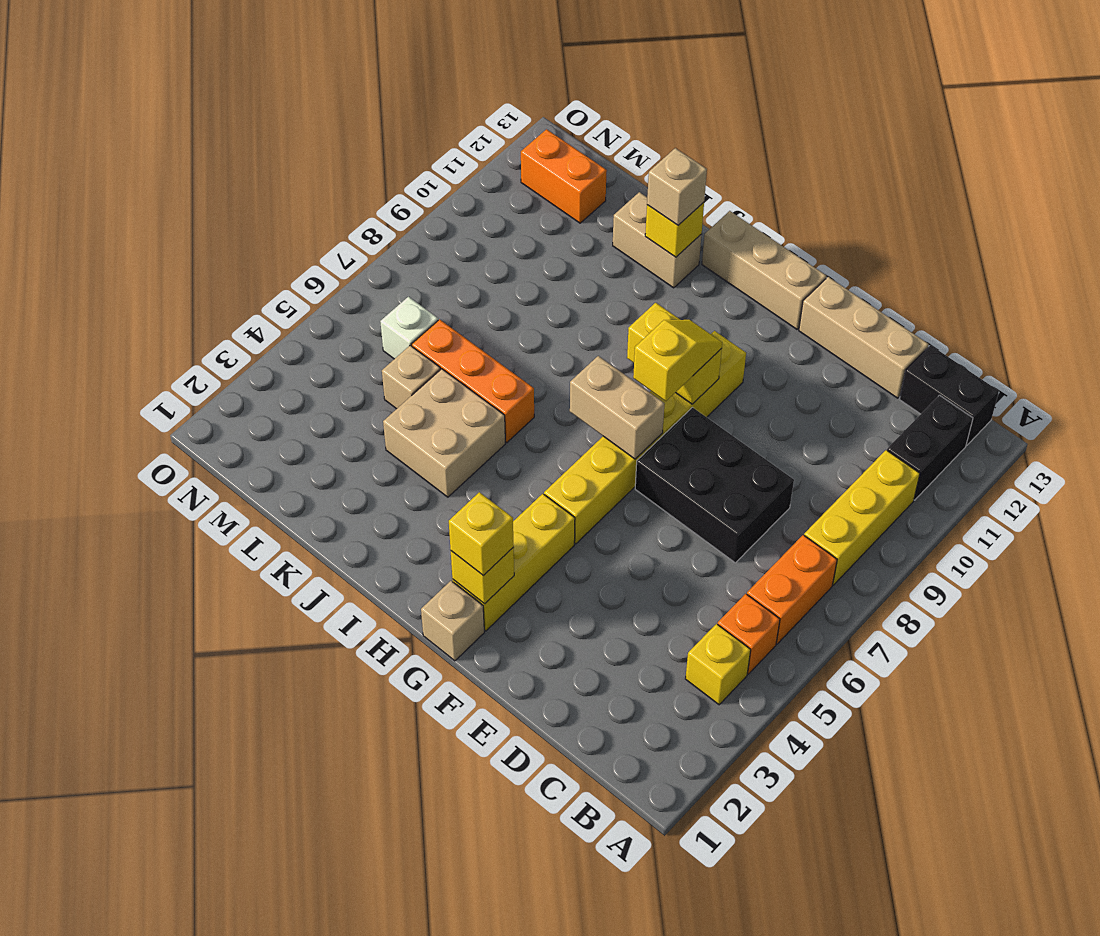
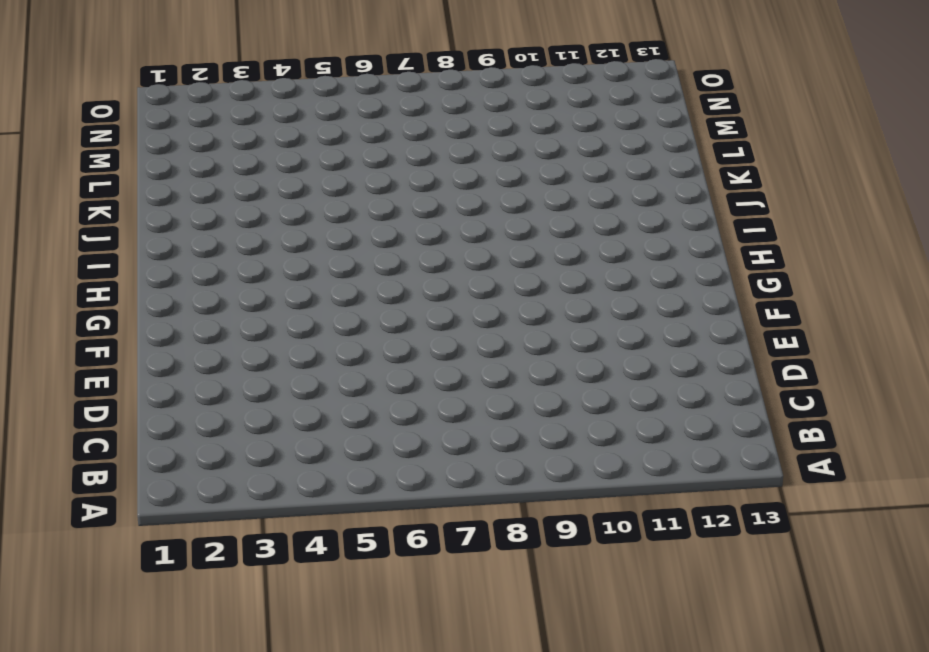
none -> yellow 1x1 brick [685,624,751,705]
none -> orange 1x1 brick [718,594,780,674]
none -> orange 1x2 brick [747,535,837,644]

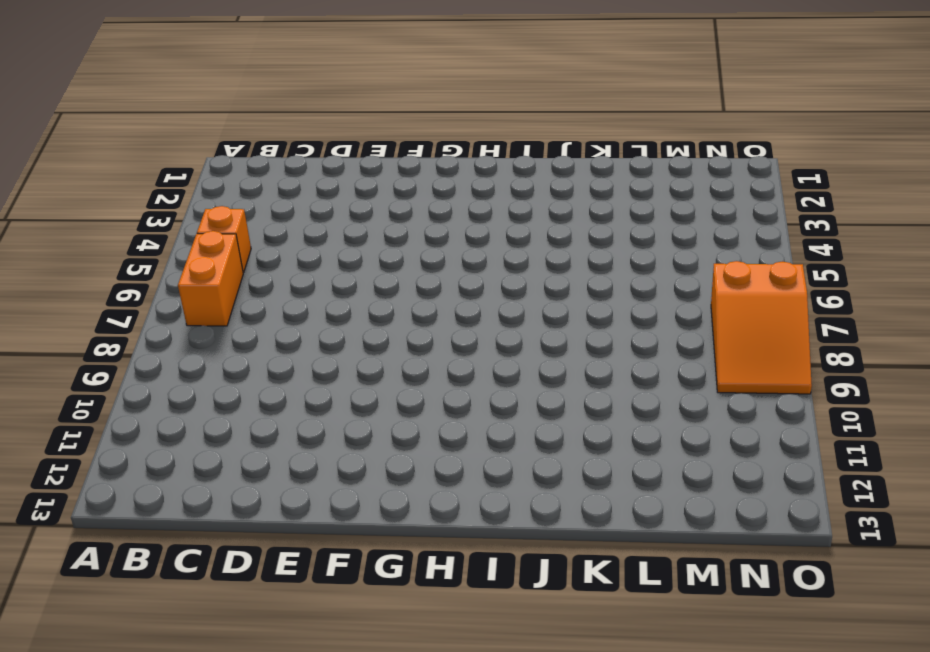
orange 2x3 slope [711,261,812,394] -> none
none -> yellow 1x1 brick [685,624,751,705]
none -> yellow 1x3 brick [804,450,920,585]
none -> black 1x2 brick [887,395,973,500]

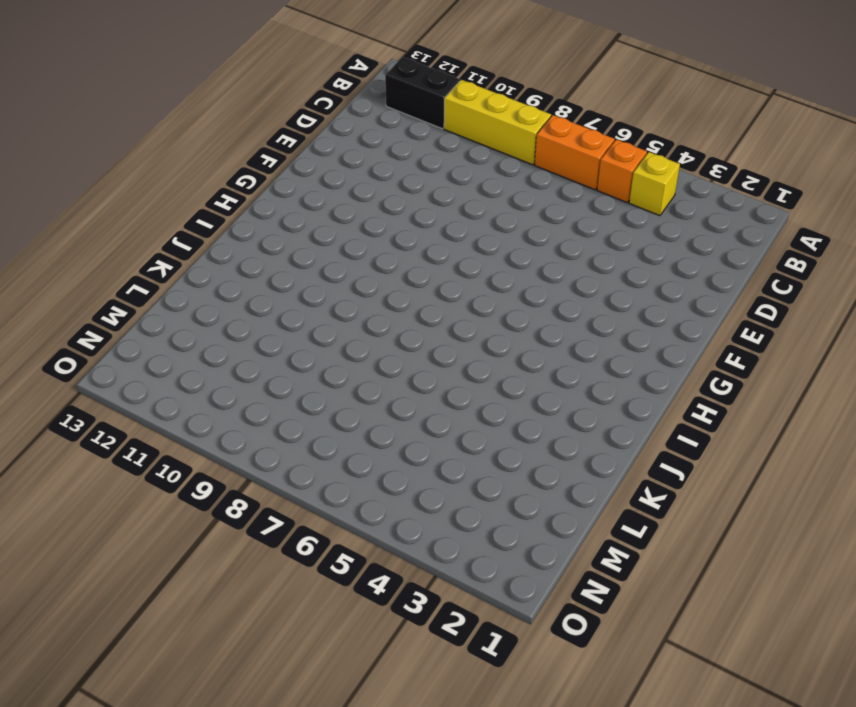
none -> black 1x2 brick [899,345,999,445]
none -> black 2x3 brick [635,407,794,563]
none -> tan 1x3 brick [799,277,929,398]

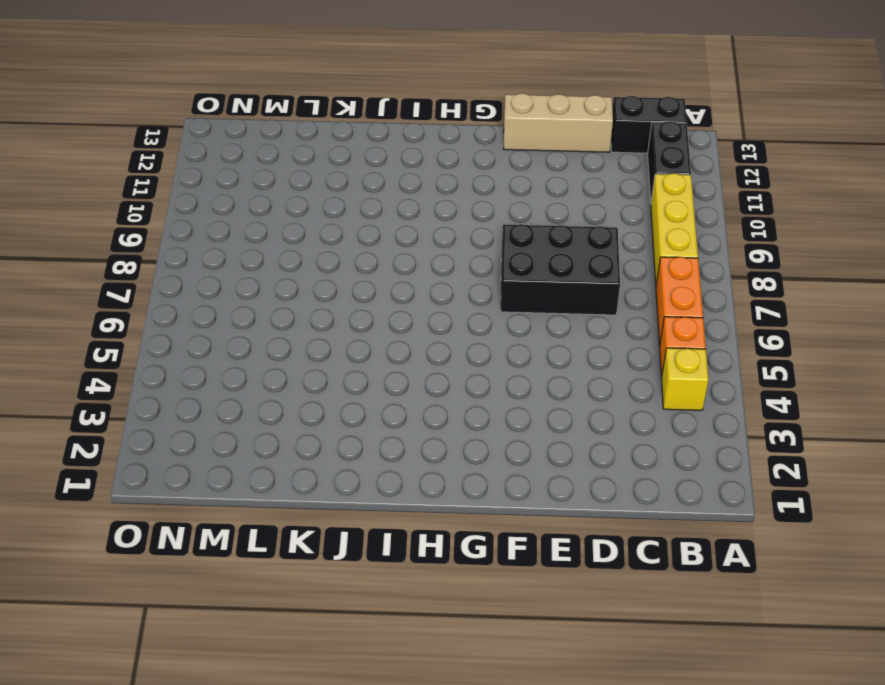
none -> tan 1x1 brick [421,581,484,661]
none -> yellow 1x3 brick [452,494,575,631]
none -> yellow 1x6 brick [544,331,746,544]

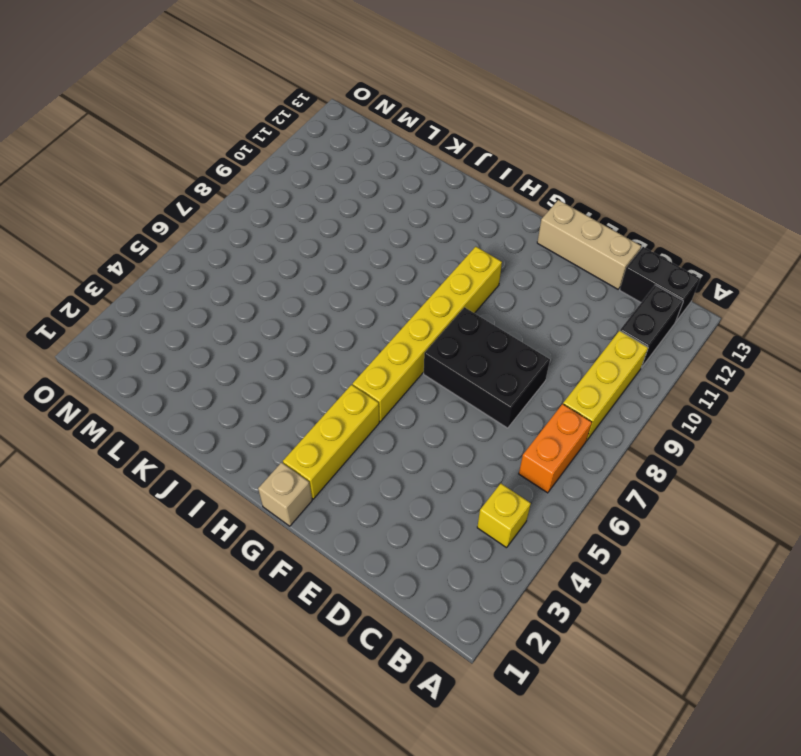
none -> orange 1x1 brick [718,594,780,674]
none -> tan 1x3 brick [702,211,826,329]
none -> tan 2x2 brick [383,369,505,497]

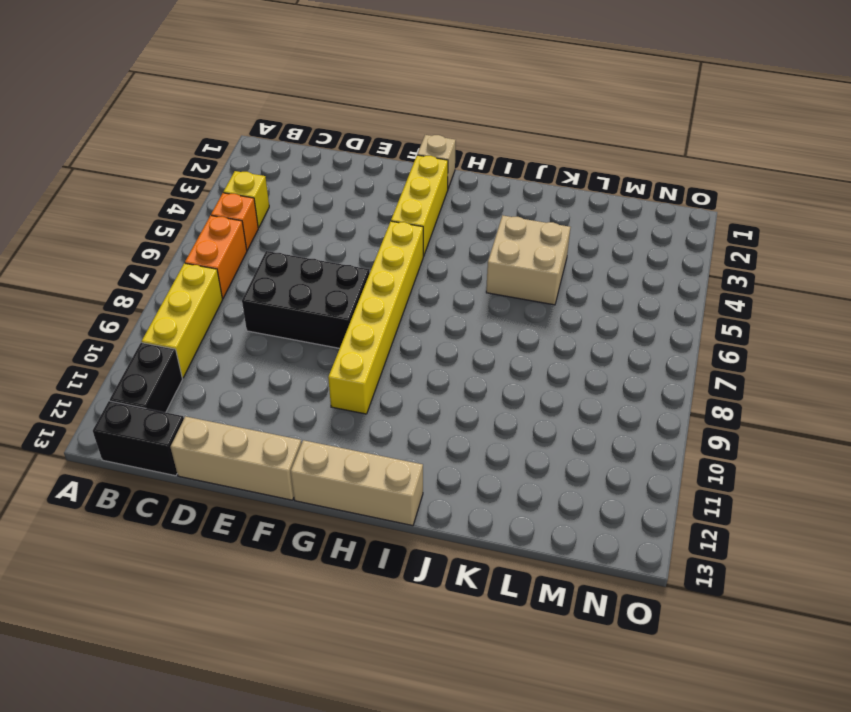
none -> orange 1x3 brick [412,319,534,443]
none -> tan 1x2 brick [613,192,702,288]
none -> tan 1x1 brick [382,345,440,409]

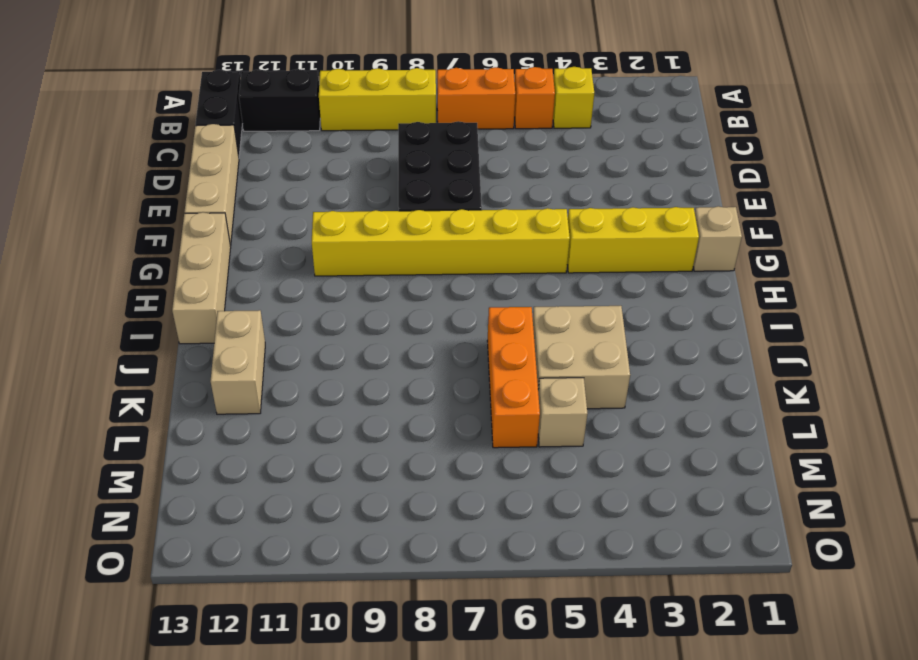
none -> white 1x1 brick [380,297,438,359]
none -> orange 1x2 brick [521,129,607,223]
none -> yellow 1x1 brick [451,548,514,604]

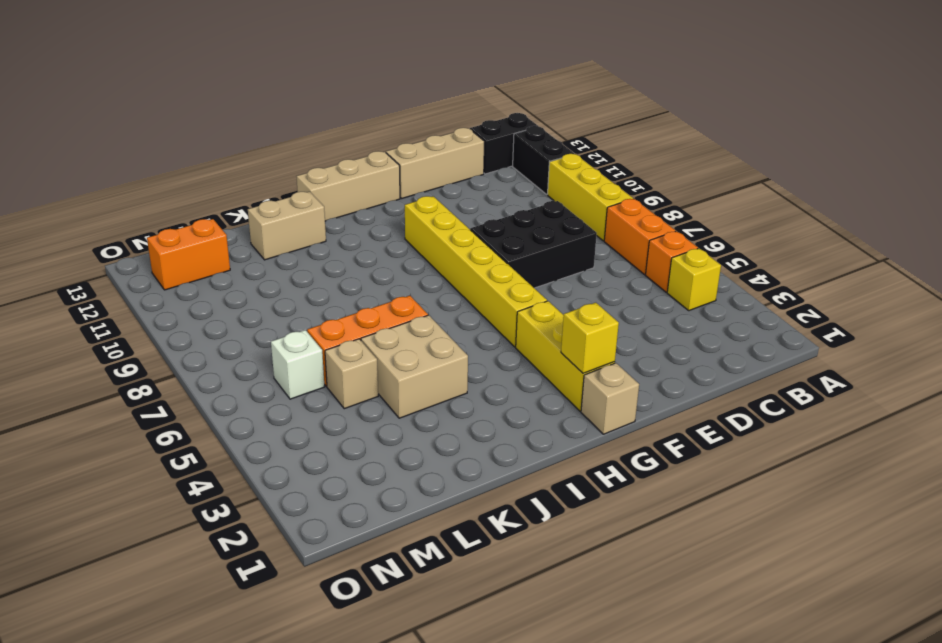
none -> tan 1x2 brick [570,356,665,459]
none -> yellow 1x2 brick [627,303,722,404]
none -> yellow 1x1 brick [645,202,704,257]

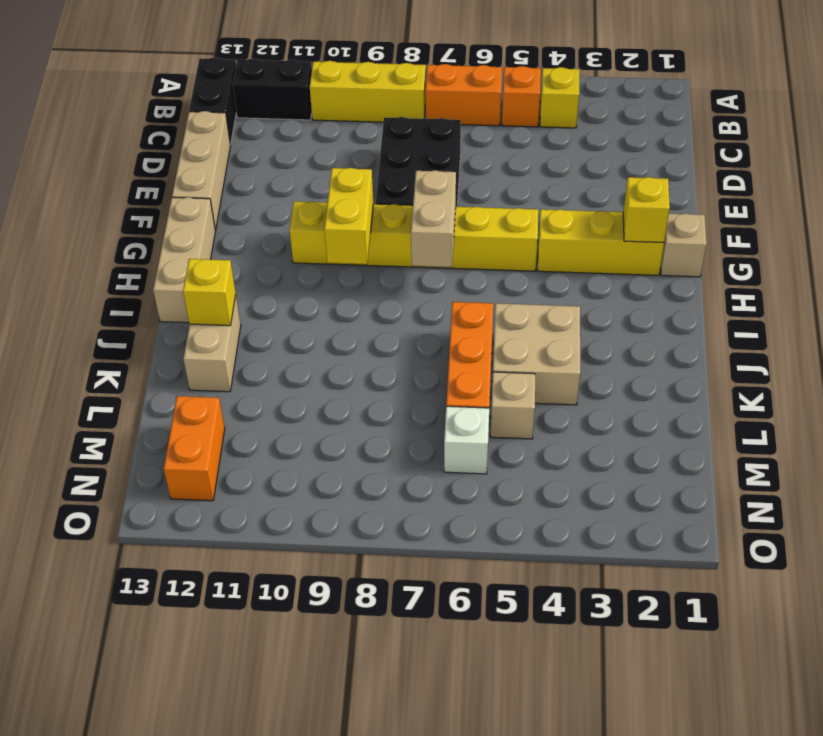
none -> yellow 1x1 brick [449,492,514,576]
none -> yellow 1x2 slope [633,320,722,401]
none -> tan 1x1 brick [647,148,707,225]

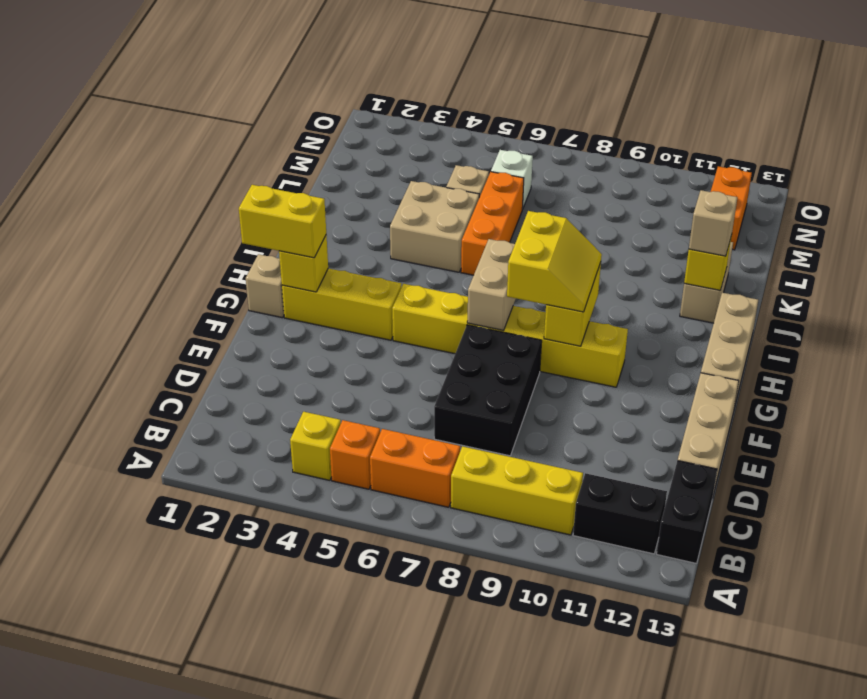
yellow 1x2 brick [239,185,326,258] -> yellow 1x1 brick [449,492,514,576]
yellow 2x2 slope [507,211,602,312] -> yellow 1x2 slope [633,320,722,401]

